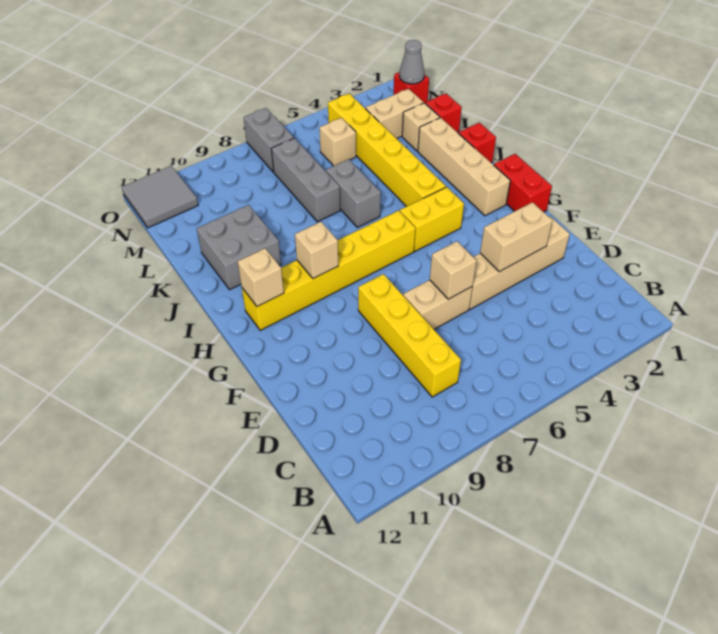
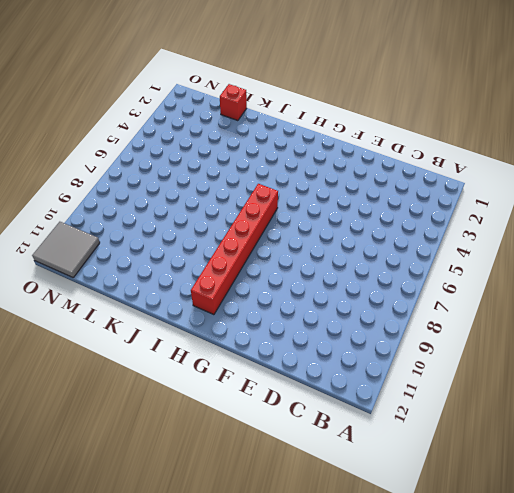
red 1x6 brick [191,184,278,315] -> yellow 1x6 brick [242,210,416,330]
none -> yellow 1x4 brick [358,274,461,397]
none -> tan 1x4 brick [469,216,570,309]
none -> tan 1x2 brick [403,280,473,329]

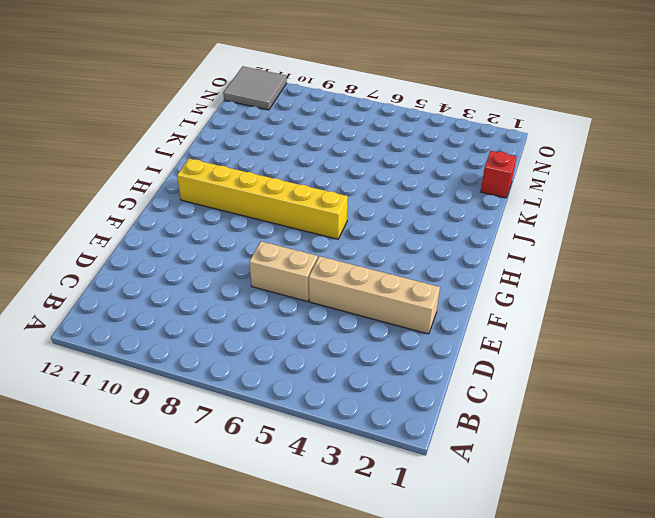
none -> yellow 1x4 brick [358,274,461,397]
none -> red 1x2 brick [494,154,552,212]
none -> tan 1x4 brick [418,118,510,216]

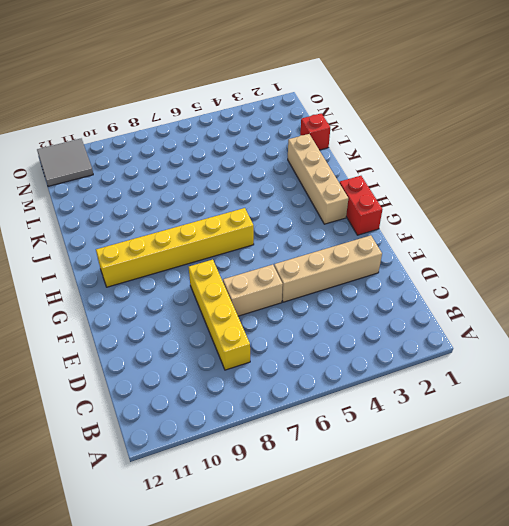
none -> yellow 1x2 brick [400,187,464,251]
none -> yellow 1x6 brick [328,93,446,207]
none -> red 1x1 brick [459,123,496,162]

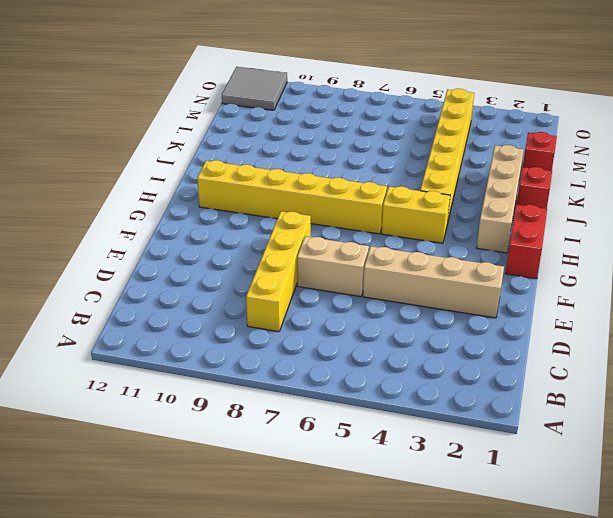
none -> grey 1x2 brick [326,159,381,227]
none -> grey 2x2 brick [197,205,281,290]
none -> grey 1x3 brick [271,138,340,222]

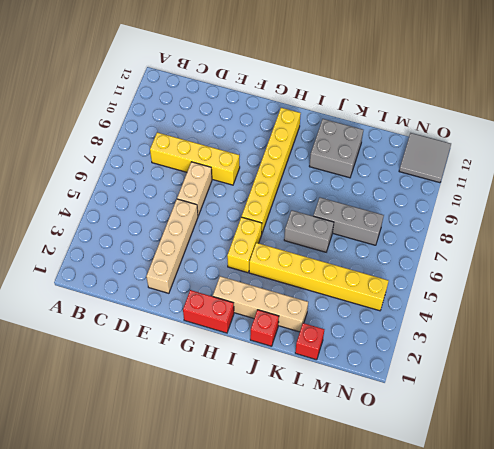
none -> tan 1x1 brick [402,103,440,151]
none -> tan 1x2 brick [365,89,424,139]
none -> tan 1x1 brick [319,118,356,166]

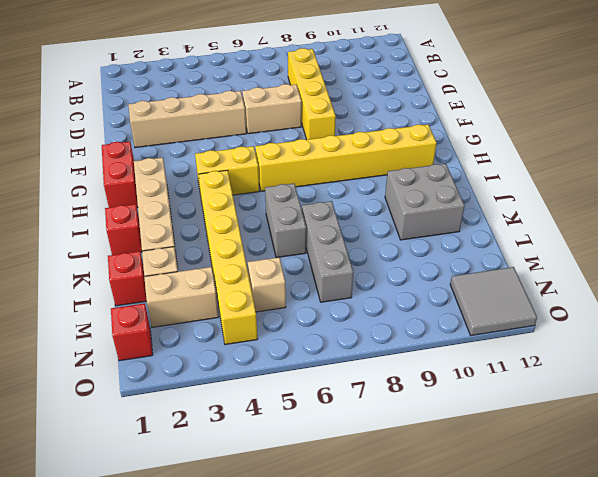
none -> grey 1x2 brick [244,108,294,172]
none -> tan 1x2 brick [480,202,553,272]
none -> tan 1x1 brick [430,241,476,299]

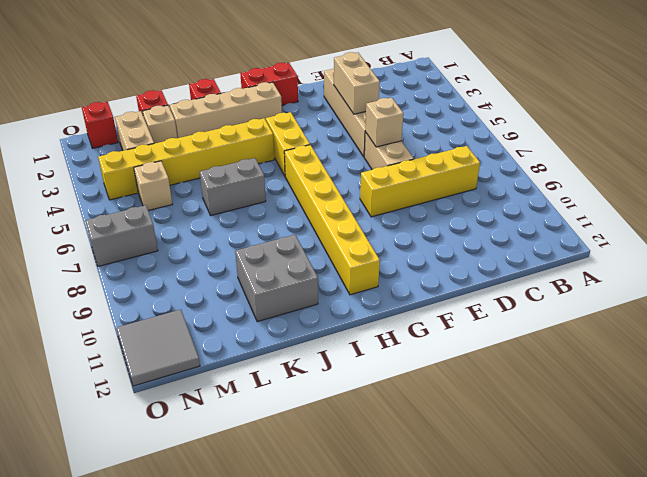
none -> grey 1x3 brick [271,138,340,222]
none -> tan 1x1 brick [295,222,338,279]
none -> tan 1x1 brick [238,248,284,307]

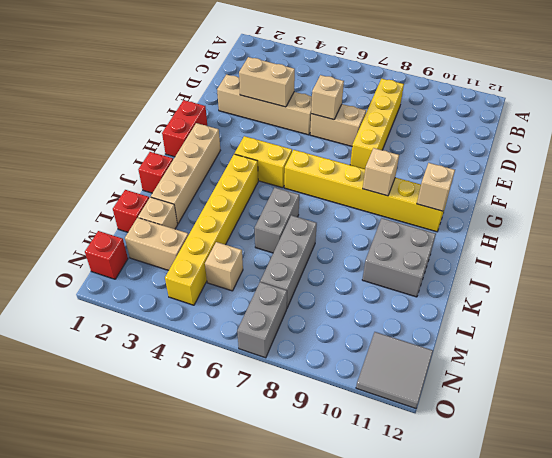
none -> grey 1x1 cone [399,40,425,84]

